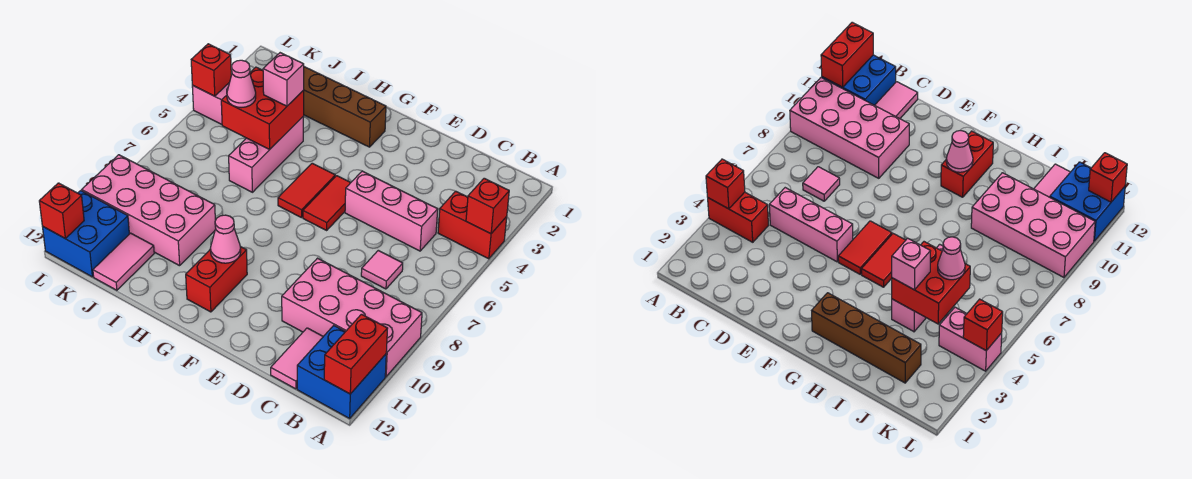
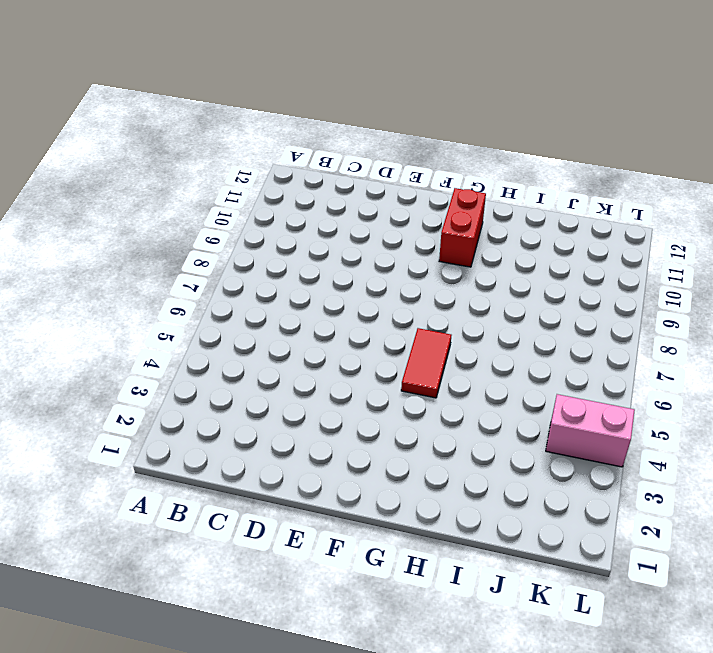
none -> red 1x2 brick [438,191,507,259]
none -> pink 2x4 brick [282,258,422,377]
none -> blue 2x2 brick [297,326,386,419]

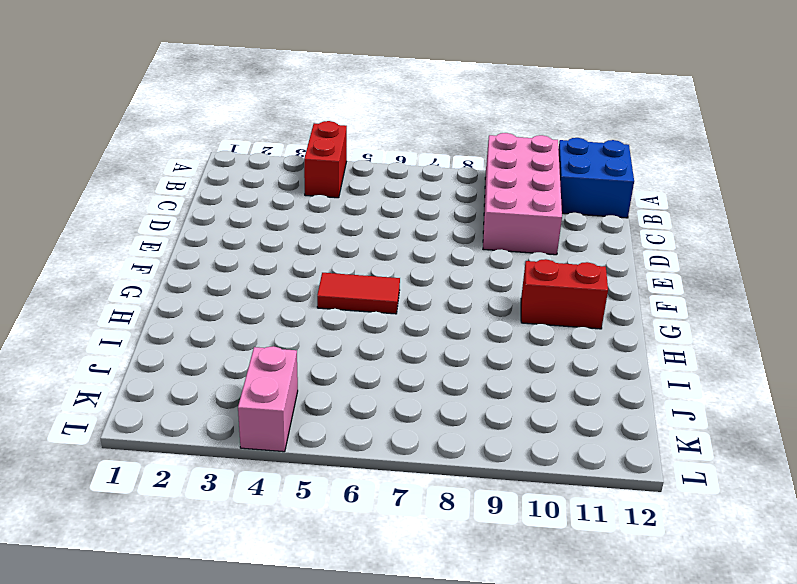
none -> pink 1x3 brick [345,171,438,251]
none -> pink 1x1 tile [361,250,403,289]
none -> pink 1x2 tile [271,328,323,389]

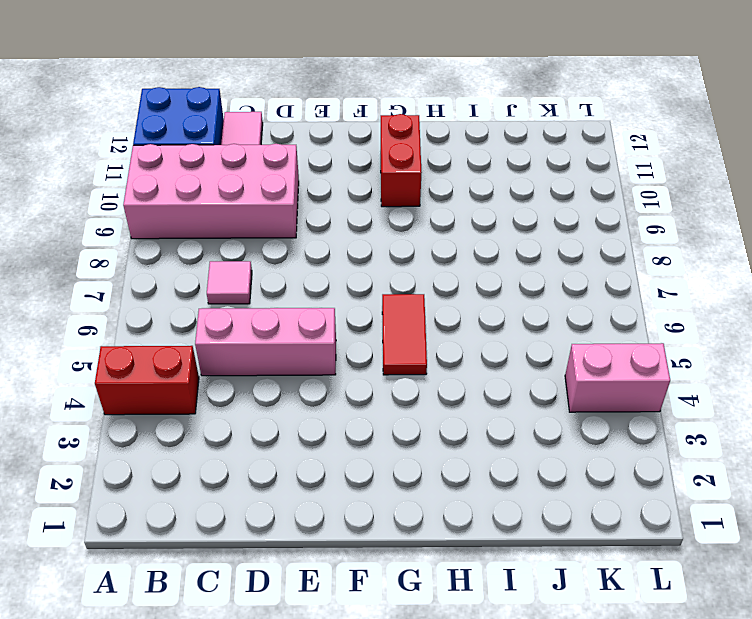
none -> red 1x2 tile [303,176,351,230]
none -> brown 1x4 brick [303,67,386,147]
none -> pink 1x3 brick [229,116,304,192]

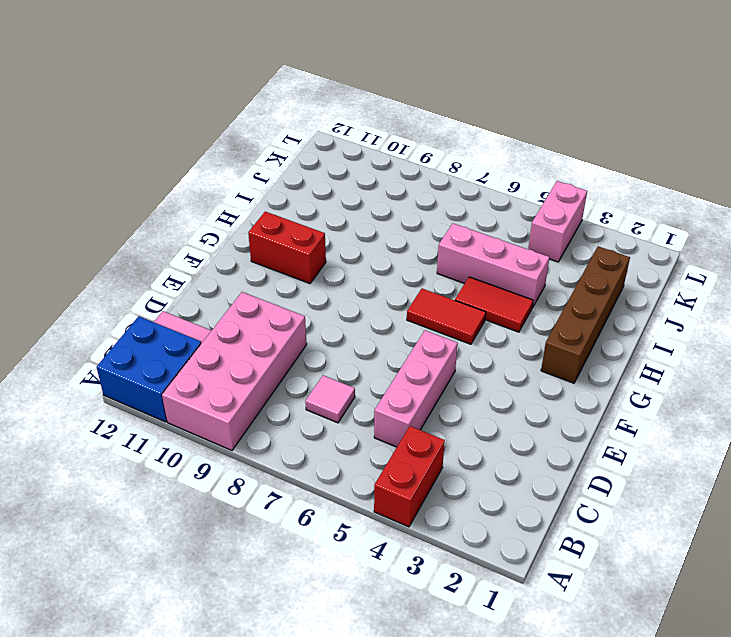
red 1x2 tile [455,277,533,332] -> red 1x2 tile moved to [303,176,351,230]
none -> pink 2x4 brick [82,155,216,266]
none -> pink 1x2 tile [93,233,154,290]
none -> blue 2x2 brick [43,191,129,277]

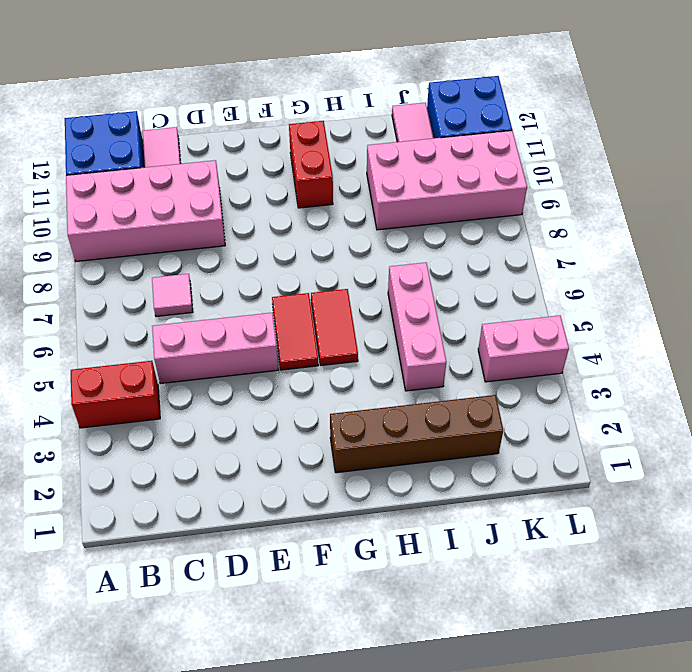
none -> red 1x1 brick [466,178,509,234]
none -> red 1x2 brick [324,314,388,394]
none -> pink 1x1 cone [210,215,241,263]

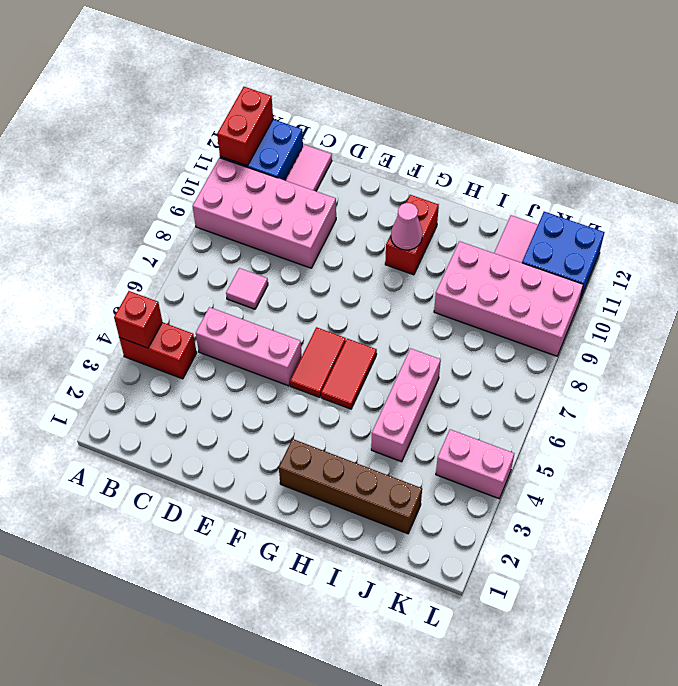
none -> red 2x2 brick [221,67,304,149]
none -> red 1x1 brick [191,44,231,96]
none -> red 1x1 brick [39,183,84,238]

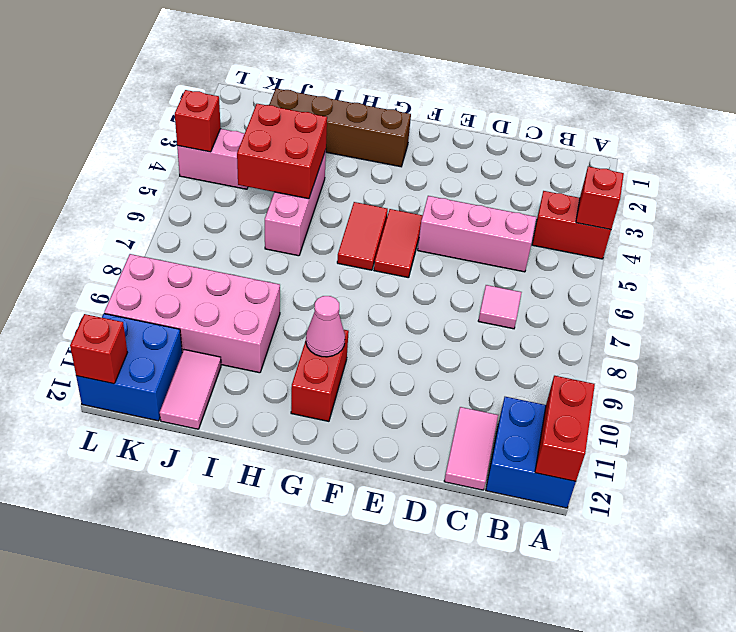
none -> pink 2x4 brick [282,258,422,377]
none -> pink 1x1 brick [263,53,304,106]
none -> pink 1x1 cone [227,60,256,108]

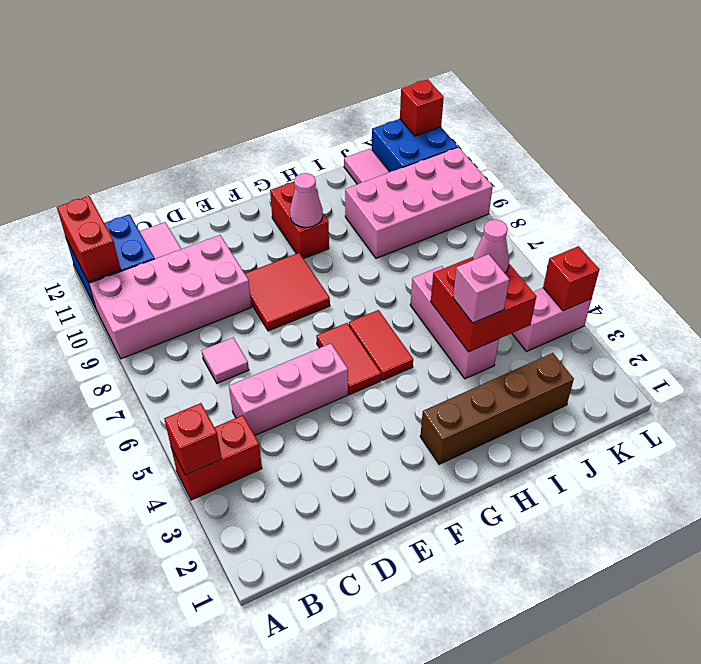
red 2x2 tile [245,253,330,331] -> none

